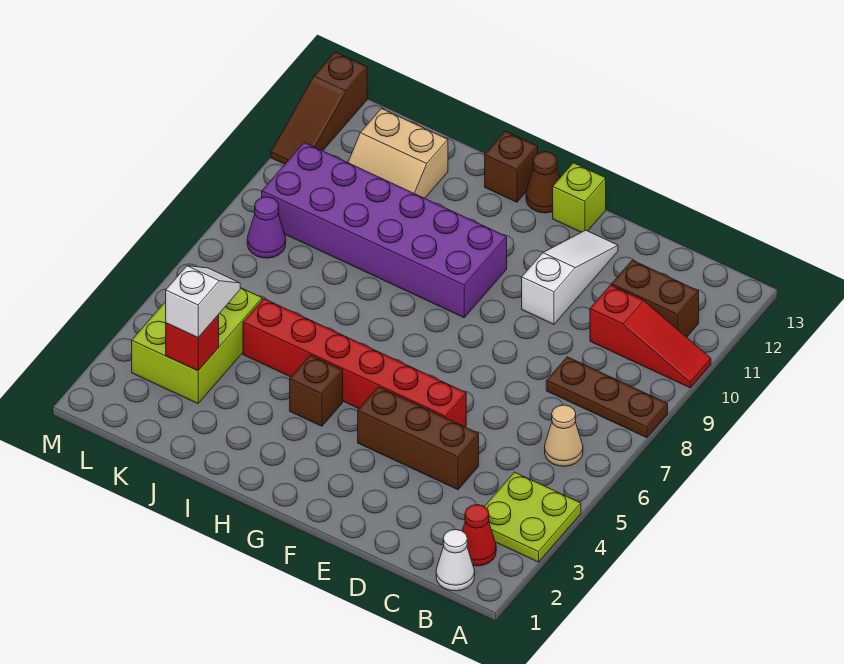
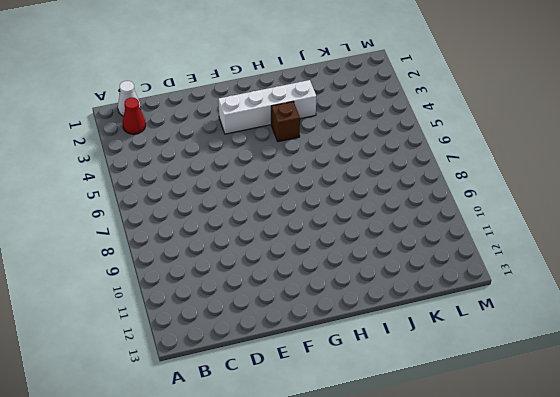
white 1x4 brick [218,80,316,134] -> none
none -> lime 2x2 plate [485,472,581,562]
none -> brown 1x3 plate [546,357,668,438]
none -> red 1x3 slope [590,285,711,388]

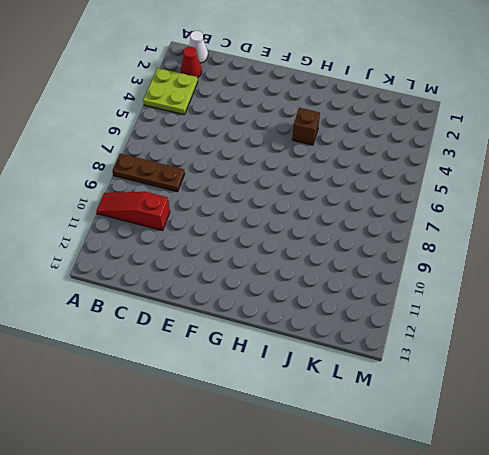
none -> tan 1x1 cone [545,405,583,466]
none -> brown 1x2 brick [612,260,699,337]
none -> brown 1x3 brick [358,387,479,490]

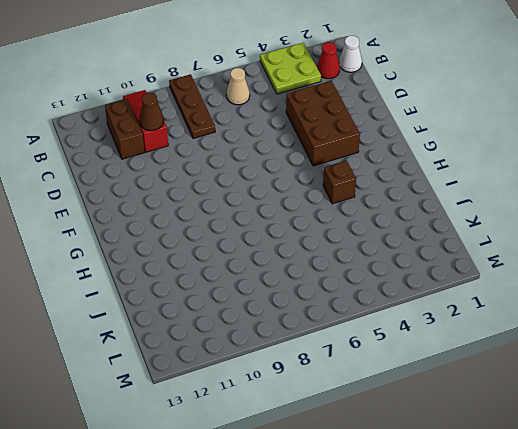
brown 1x1 cone [139,93,164,131] -> brown 1x1 cone moved to [526,152,560,213]
brown 2x3 brick [286,81,360,166] -> brown 1x3 brick [358,387,479,490]
none -> red 1x6 brick [243,299,466,427]
none -> white 1x3 slope [522,230,618,324]
none -> lime 1x1 brick [553,163,606,232]

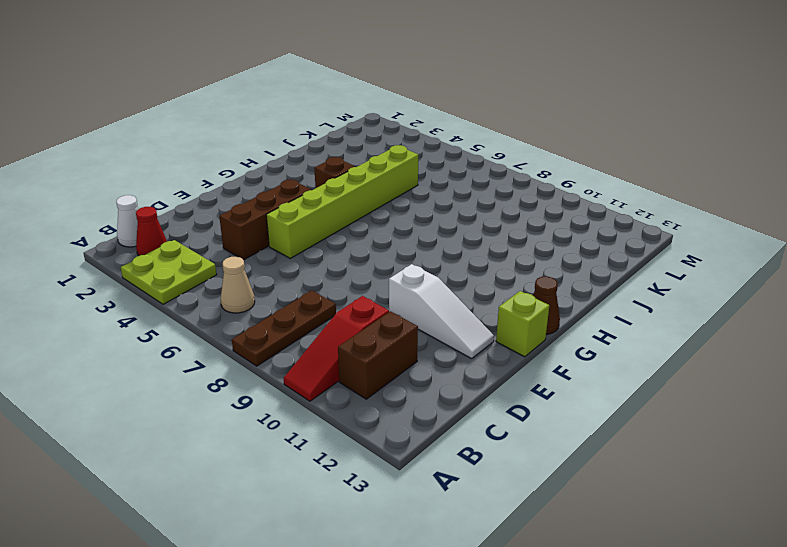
lime 1x6 brick [266,145,418,258] -> red 1x6 brick [243,299,466,427]
none -> purple 2x6 brick [262,143,507,318]
none -> brown 1x1 brick [485,131,538,202]
none -> tan 2x2 slope [348,109,448,198]

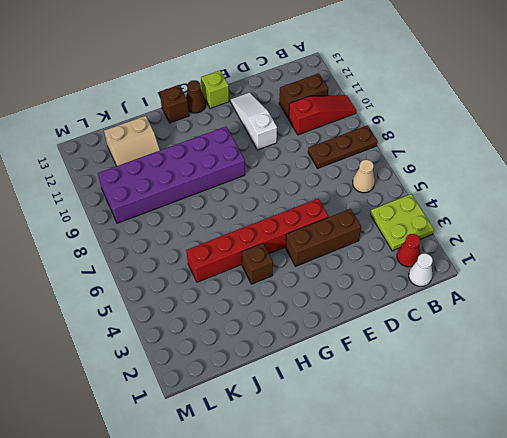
none -> lime 2x3 brick [132,288,262,404]
none -> purple 1x1 cone [247,197,286,258]
none -> brown 1x3 slope [271,52,367,164]

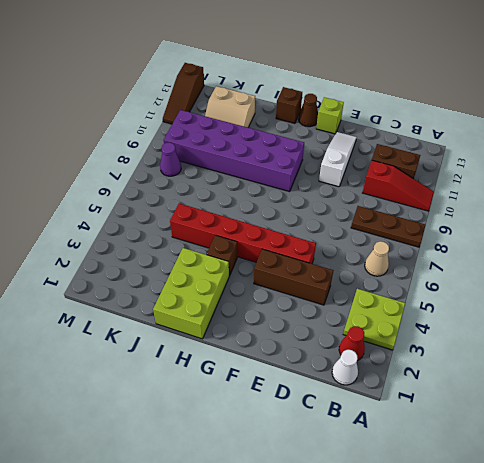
lime 2x3 brick [153,248,229,339] -> lime 2x3 brick moved to [132,288,262,404]
none -> red 1x1 brick [166,315,219,371]
none -> white 1x2 slope [166,266,240,338]

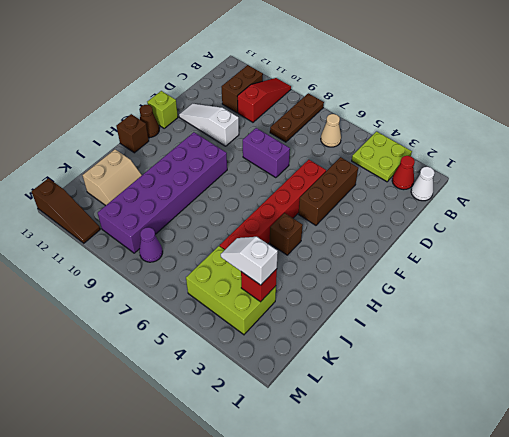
purple 1x2 brick [243,128,290,178] -> none

